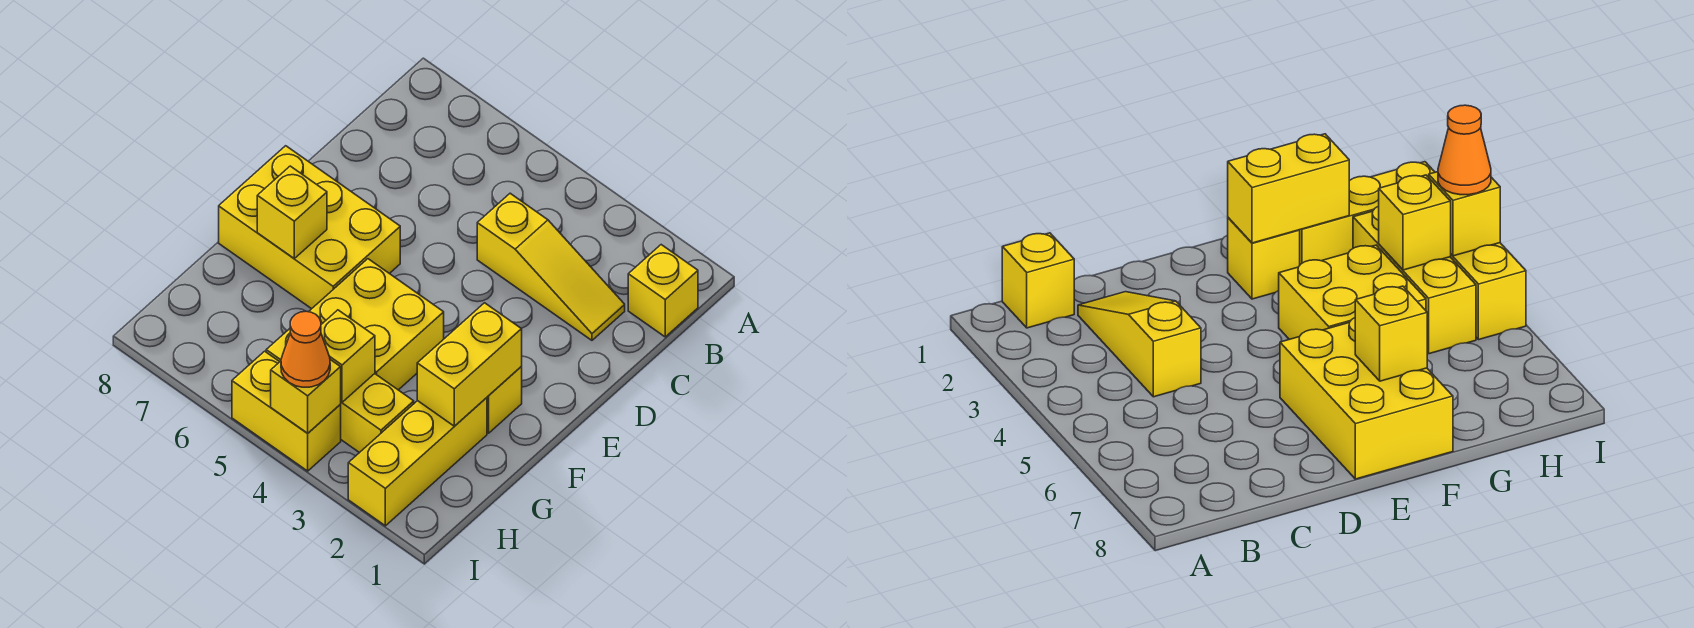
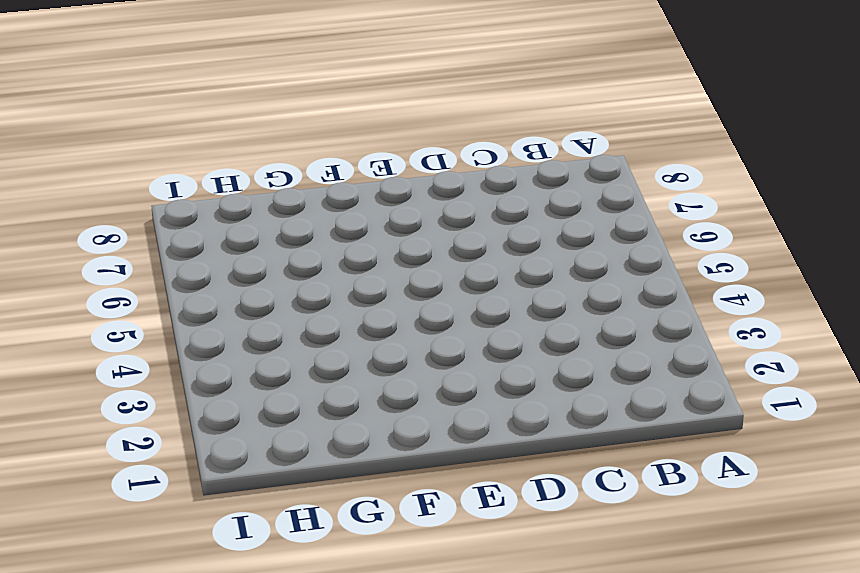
none -> yellow 1x1 brick [628,245,698,337]
none -> yellow 1x3 slope [477,193,625,340]
none -> yellow 2x3 brick [219,146,400,309]

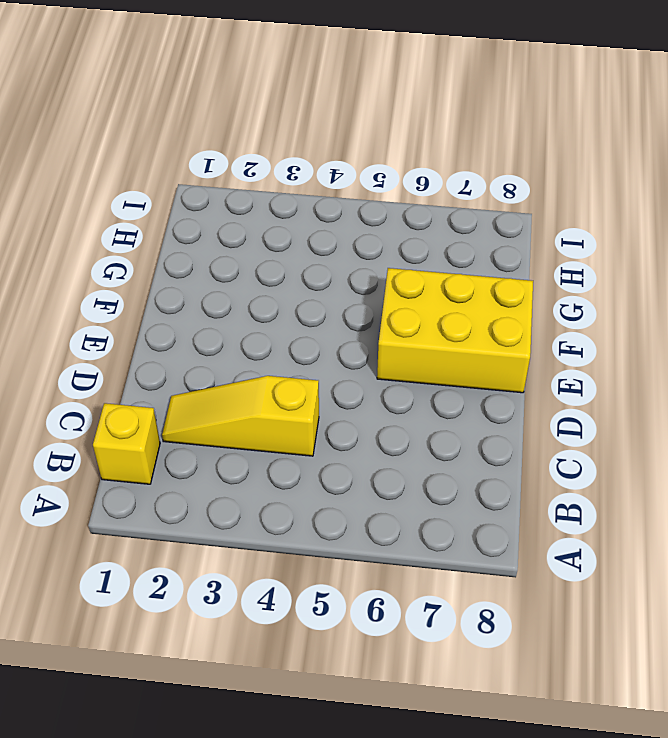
none -> yellow 1x1 brick [487,367,522,433]
none -> yellow 2x2 brick [309,259,444,390]
none -> yellow 1x3 brick [348,398,487,526]

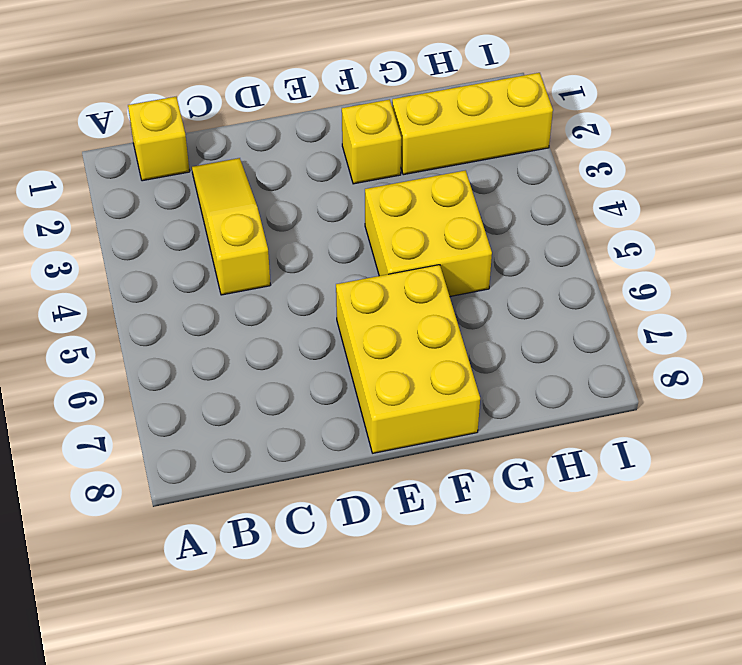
none -> yellow 1x3 brick [266,329,414,453]
none -> yellow 1x2 brick [232,351,341,471]
none -> yellow 1x2 brick [417,303,522,426]

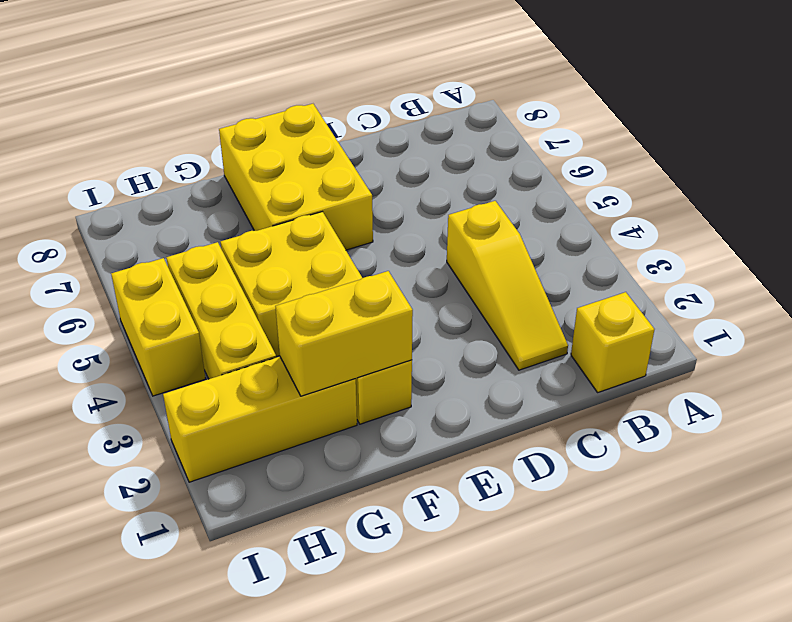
none -> yellow 1x1 brick [257,166,327,258]
none -> yellow 1x1 brick [321,310,375,402]
none -> yellow 1x1 brick [271,360,341,433]

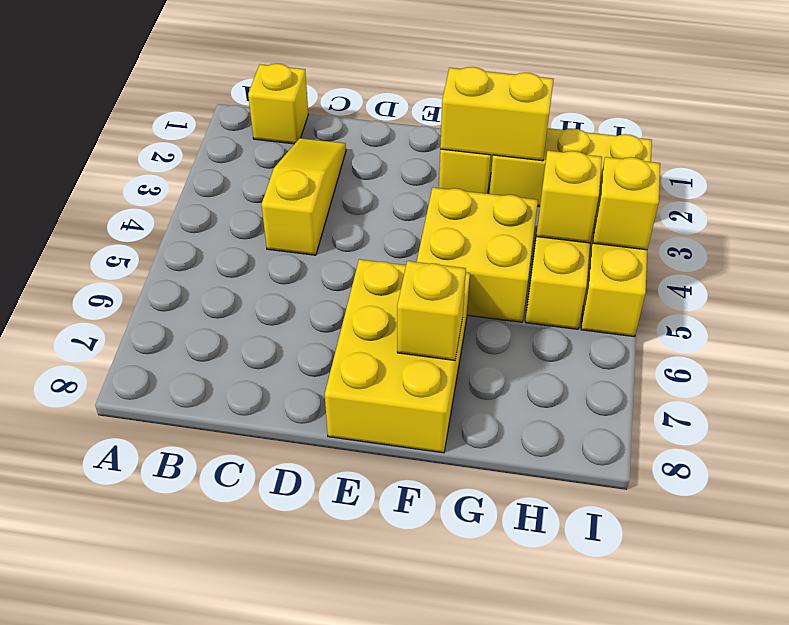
none -> orange 1x1 cone [281,311,330,387]

